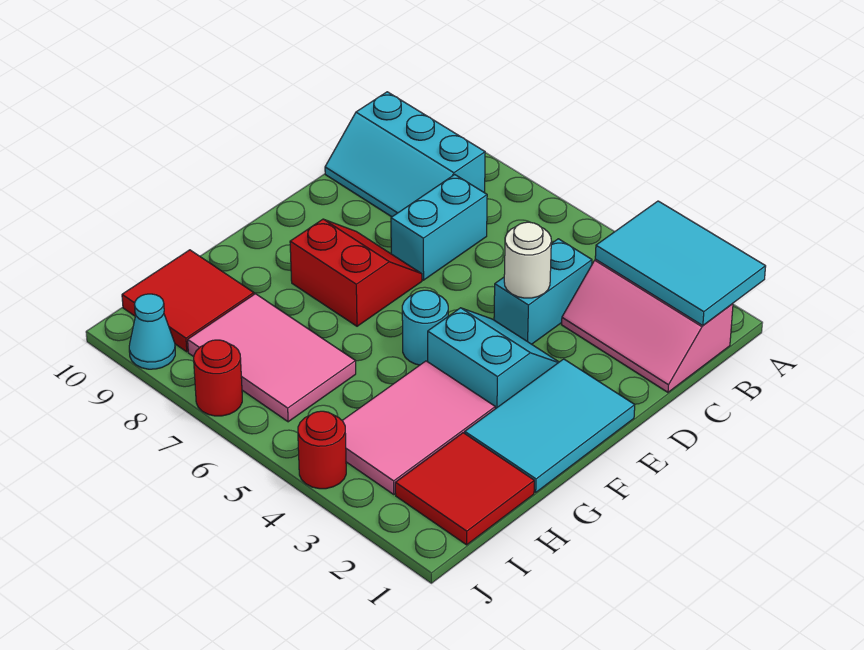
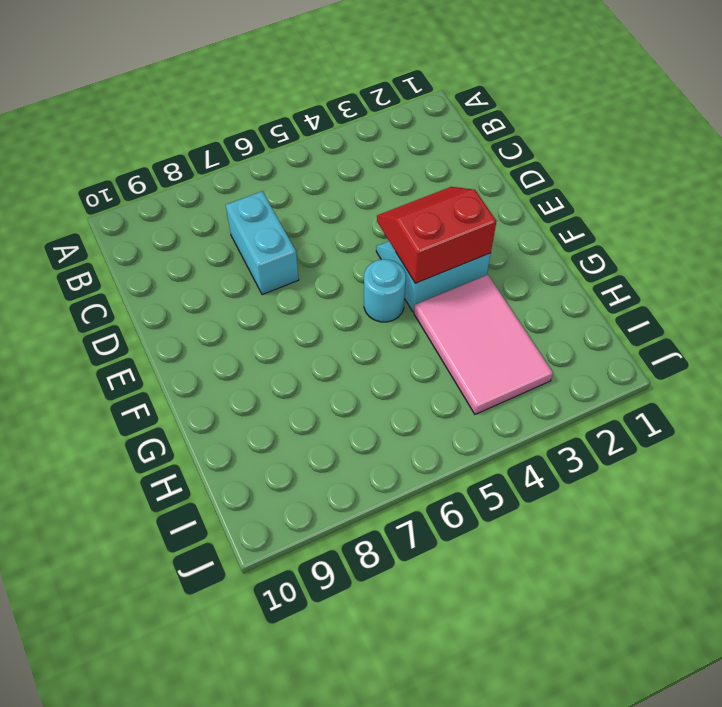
red 2x2 slope [377,187,497,283] -> red 2x2 slope moved to [290,219,422,326]
none -> pink 2x3 slope [562,259,733,392]
none -> cyan 2x3 slope [325,92,485,217]
none -> cyan 1x2 brick [494,239,592,344]

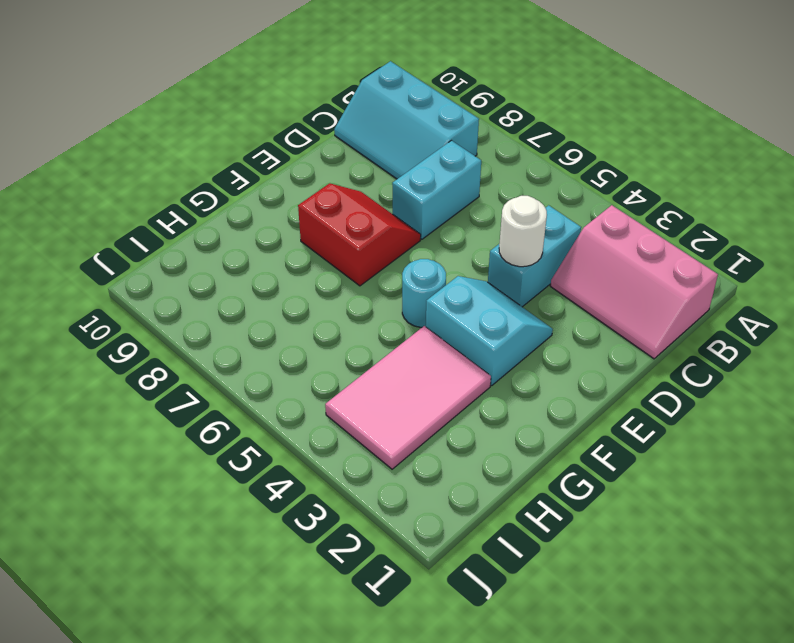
none -> cyan 2x3 tile [465,359,635,492]
none -> red 2x2 tile [395,433,534,545]
none -> pink 2x3 tile [188,294,356,422]

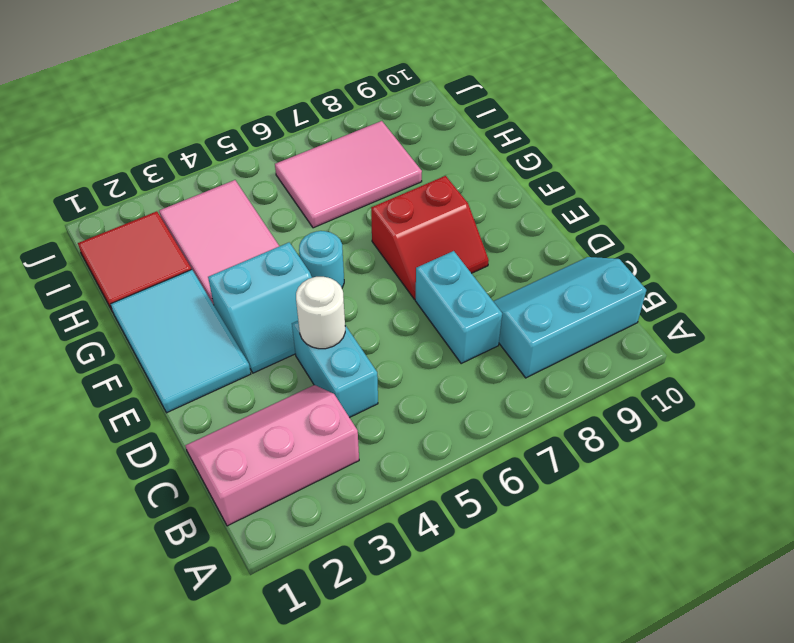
none -> red 2x2 tile [122,250,254,352]
none -> red 1x1 round brick [298,411,346,489]
none -> red 1x1 round brick [194,340,242,416]

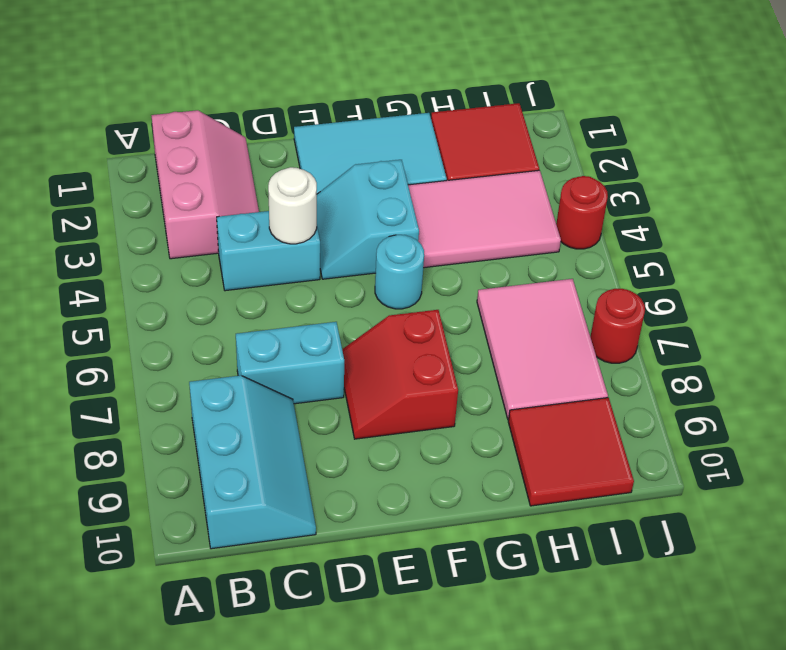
none -> cyan 1x1 cone [129,294,175,369]
none -> cyan 2x3 tile [595,201,766,326]

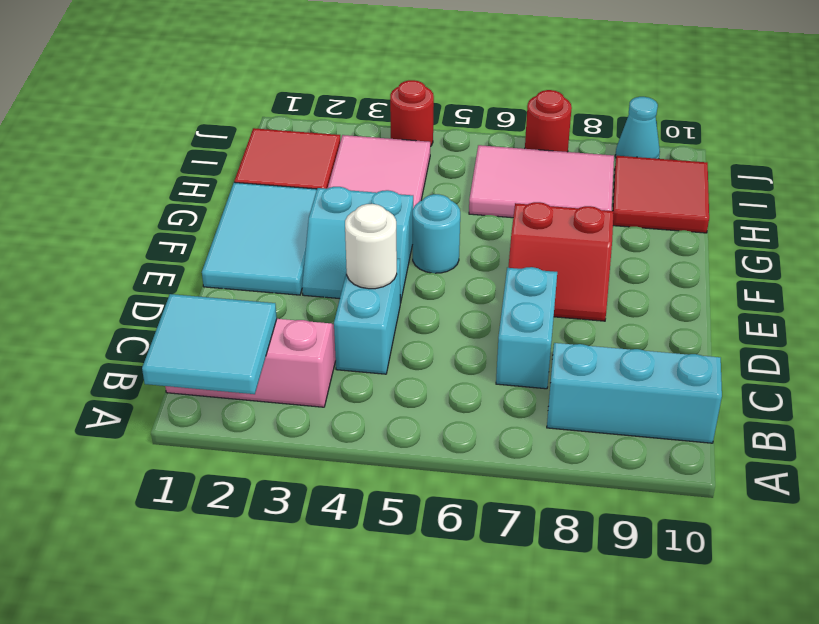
cyan 2x2 tile [142,294,277,394] -> cyan 2x3 tile [595,201,766,326]

